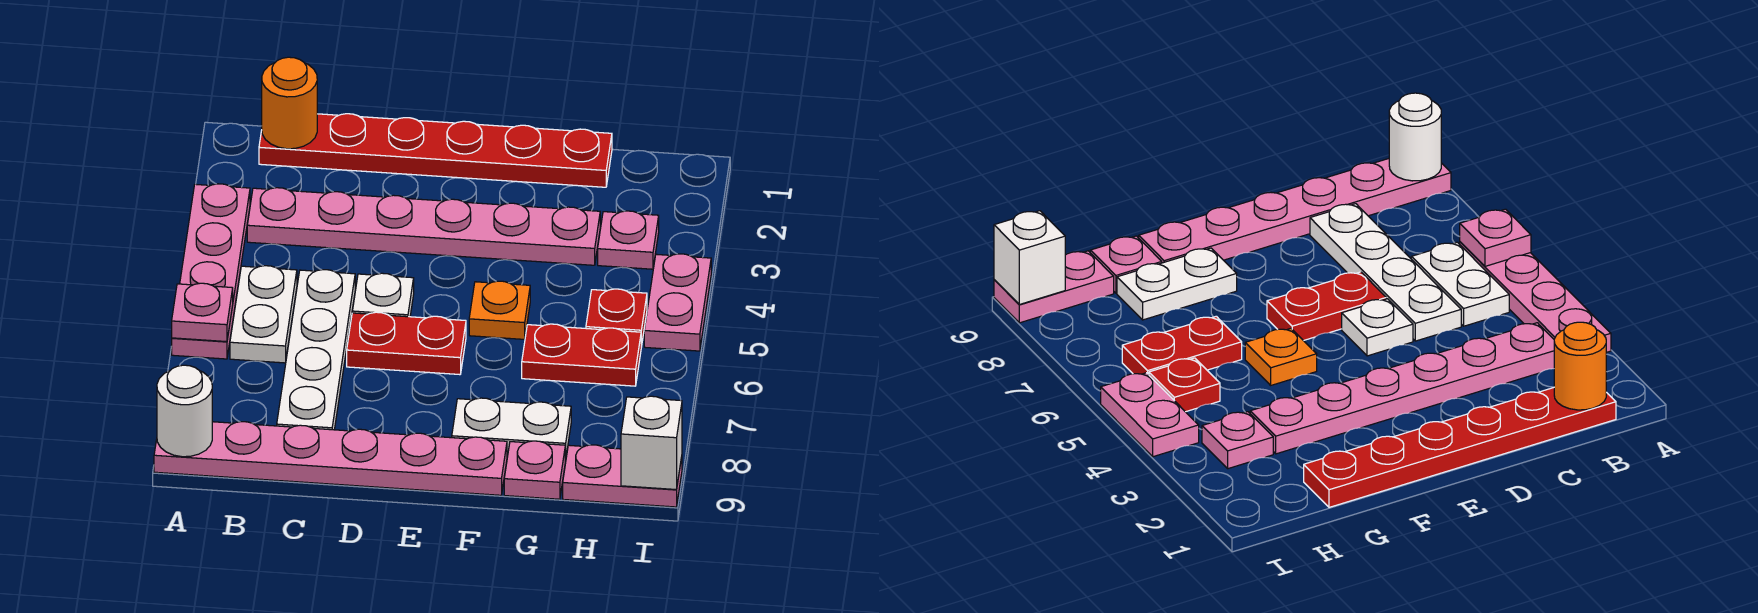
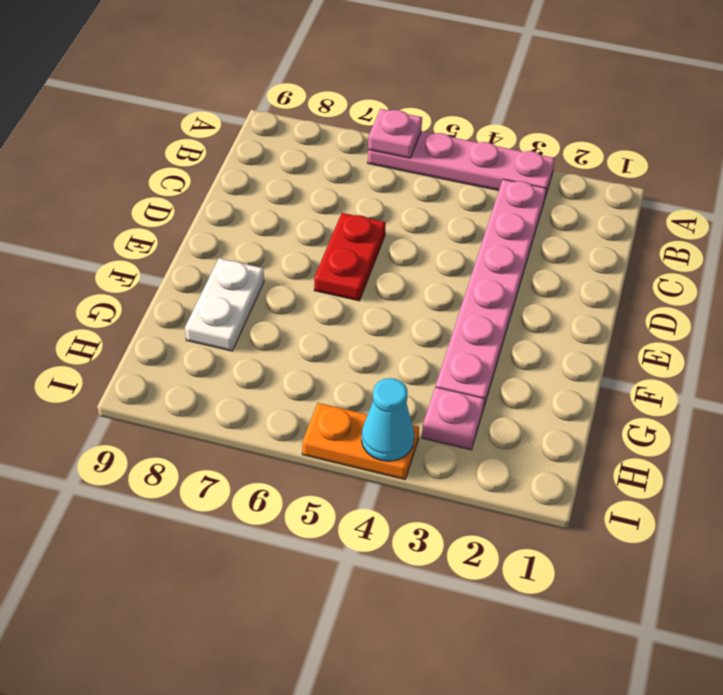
orange 1x2 plate [302,403,419,479] -> pink 1x2 plate [644,254,711,351]
cyan 1x1 cone [362,378,414,461] -> none
none -> pink 1x6 plate [154,422,507,495]
none -> red 1x6 plate [259,114,612,187]
none -> white 1x2 plate [230,266,297,363]

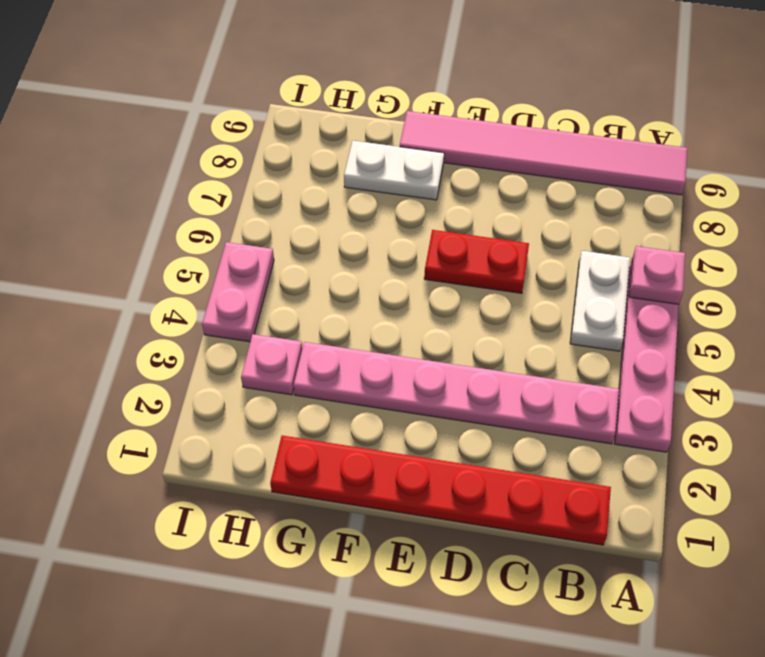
pink 1x6 tile [400,111,687,195] -> pink 1x6 plate [154,422,507,495]
none -> white 1x4 plate [277,270,355,430]
none -> white 1x1 plate [352,273,414,317]
none -> orange 1x1 plate [469,281,530,339]

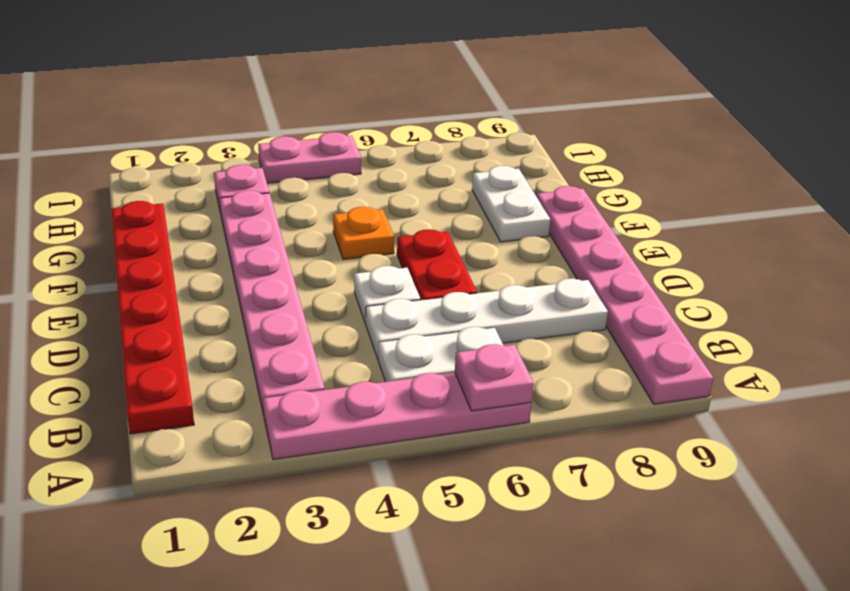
none -> red 1x2 plate [522,324,641,386]
none -> pink 1x1 plate [504,441,565,499]
none -> red 1x1 plate [586,289,647,347]

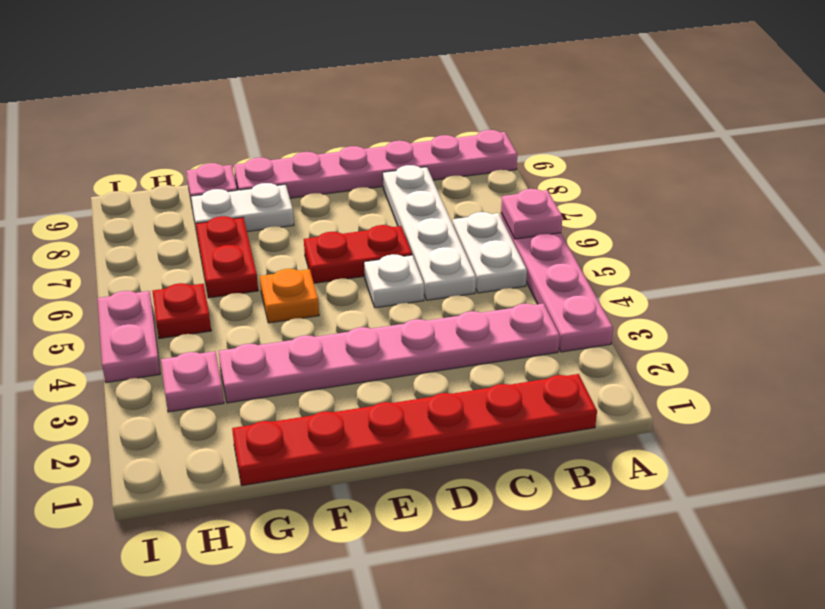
red 1x2 plate [196,216,258,298] -> red 1x2 plate turned to [522,324,641,386]
none -> pink 1x2 plate [563,445,682,507]
none -> white 1x1 round brick [157,365,212,457]
none -> orange 1x1 round brick [262,57,317,149]

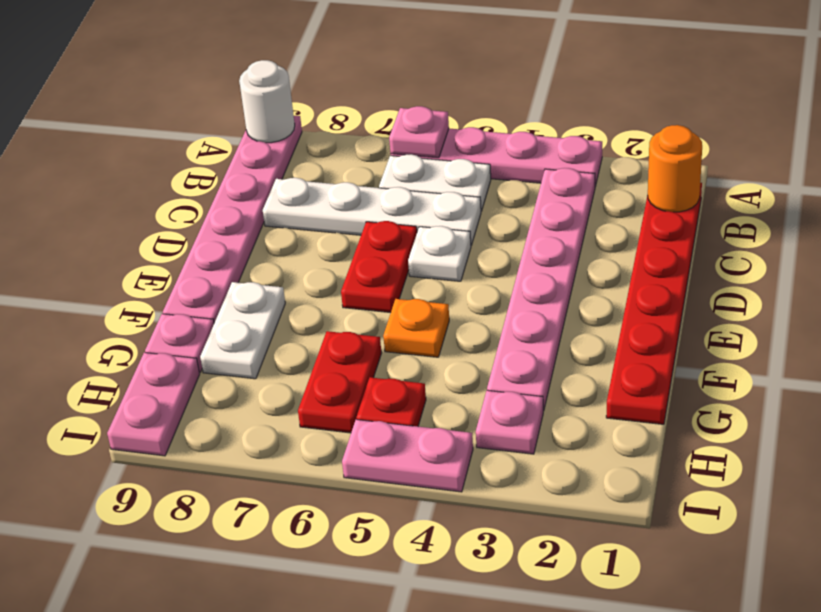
none -> white 1x1 brick [621,396,682,490]

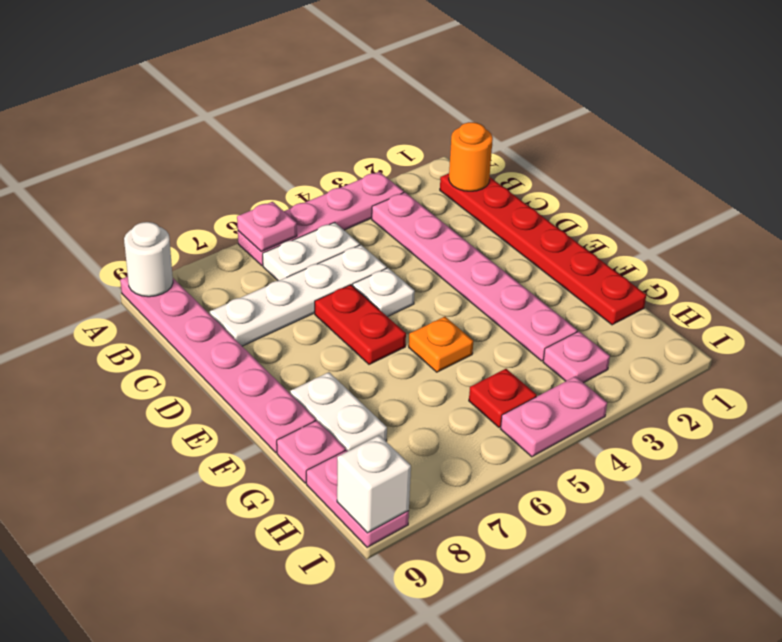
none -> red 1x2 plate [522,324,641,386]

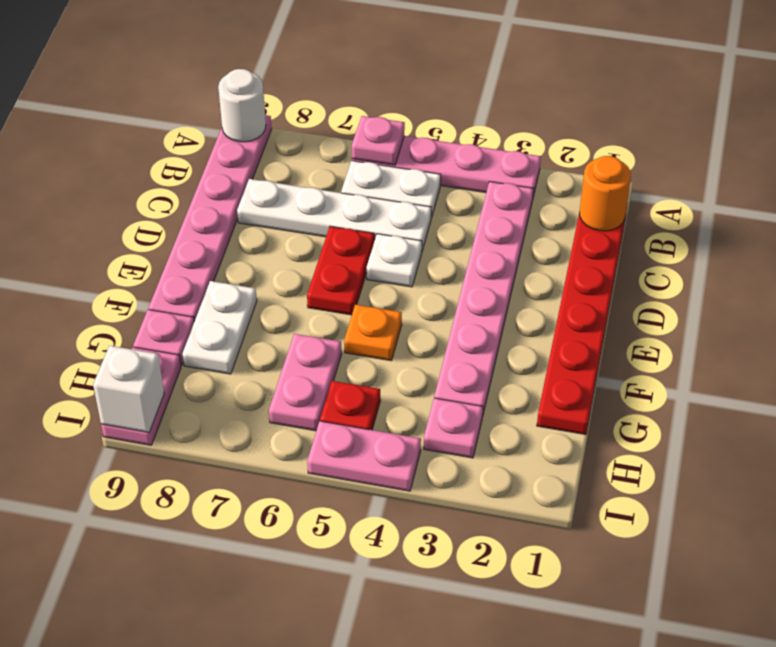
pink 1x2 plate [269,334,342,431] -> red 1x2 plate [522,324,641,386]

